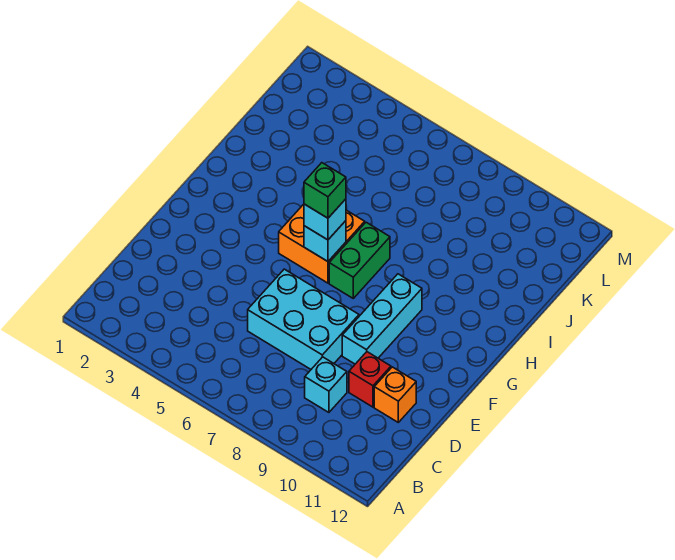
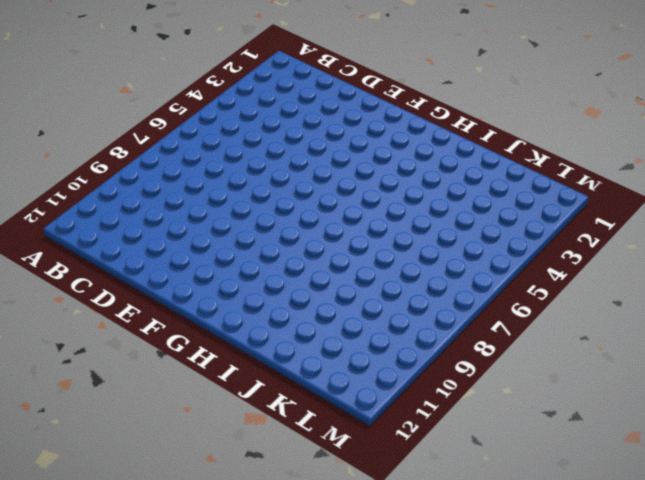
none -> cyan 1x1 brick [305,357,347,412]
none -> cyan 2x3 brick [248,269,359,369]

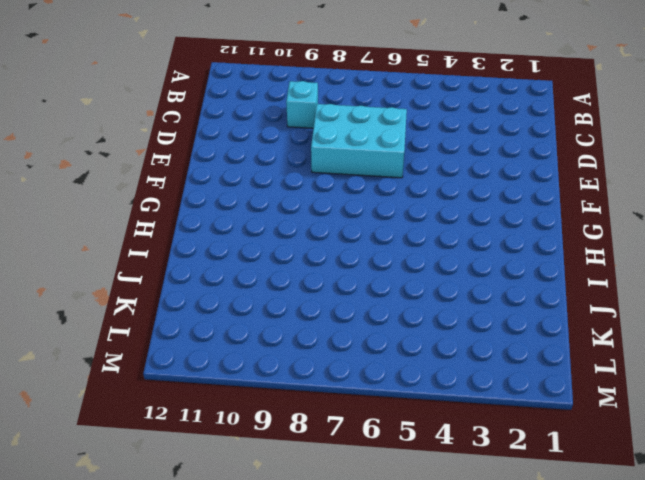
none -> red 1x1 brick [349,352,391,407]
none -> orange 1x1 brick [374,367,416,422]

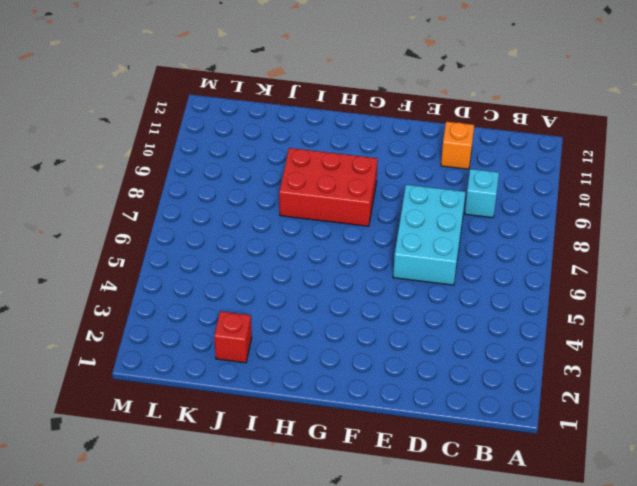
red 2x3 brick [279,148,378,226] -> cyan 1x3 brick [342,274,422,364]
red 1x1 brick [214,311,252,363] -> red 1x1 brick moved to [349,352,391,407]
none -> orange 2x2 brick [279,204,365,283]
none -> green 1x2 brick [329,222,390,298]

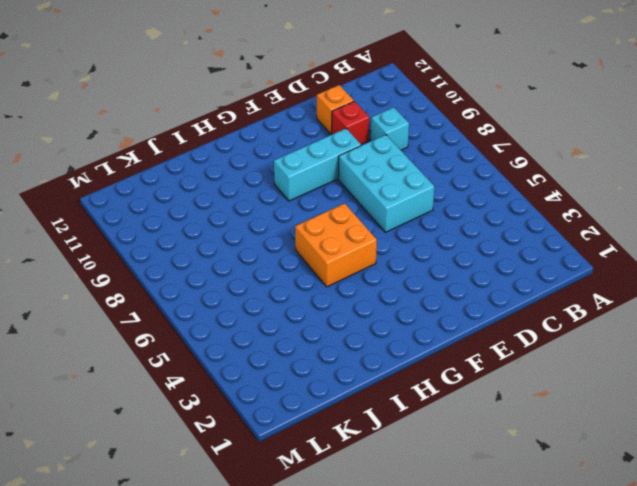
none -> green 1x2 brick [329,222,390,298]
none -> cyan 1x1 brick [304,221,346,262]

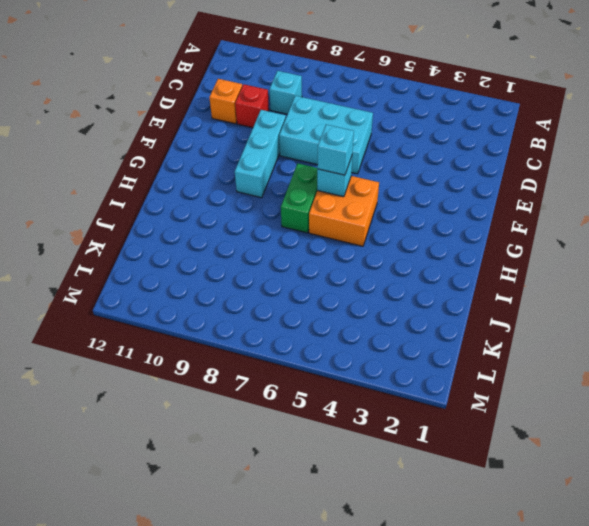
none -> green 1x1 brick [304,163,346,218]

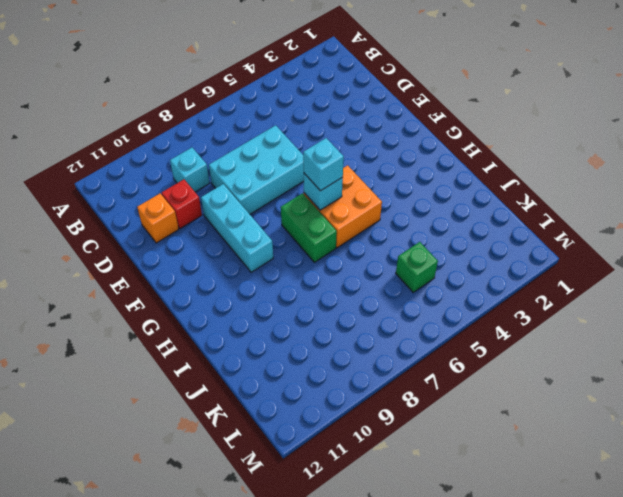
green 1x1 brick [396,242,438,292] -> green 1x1 brick moved to [304,163,346,218]

